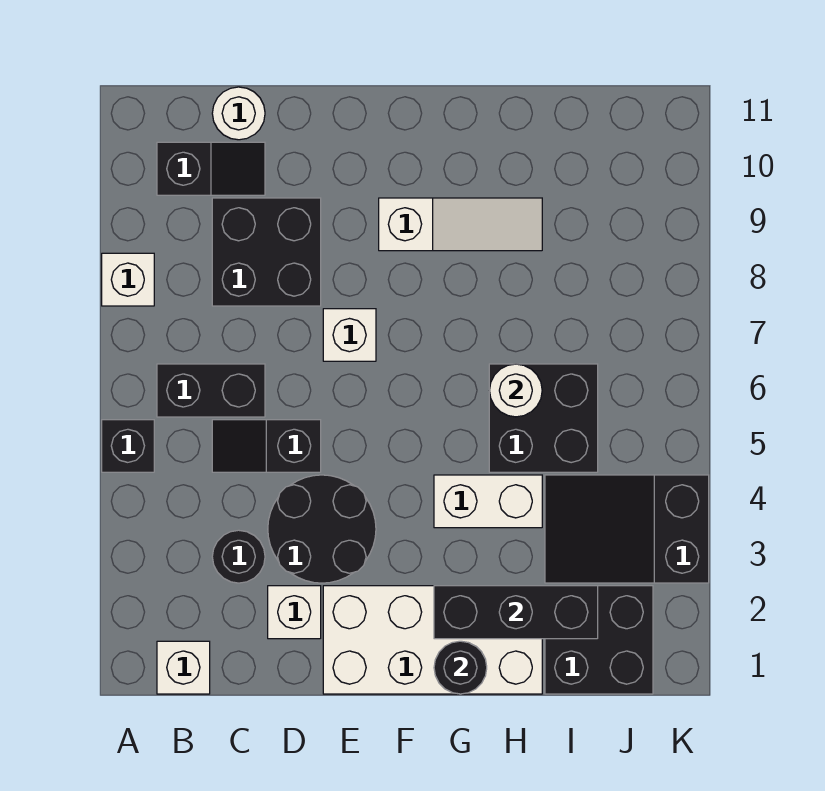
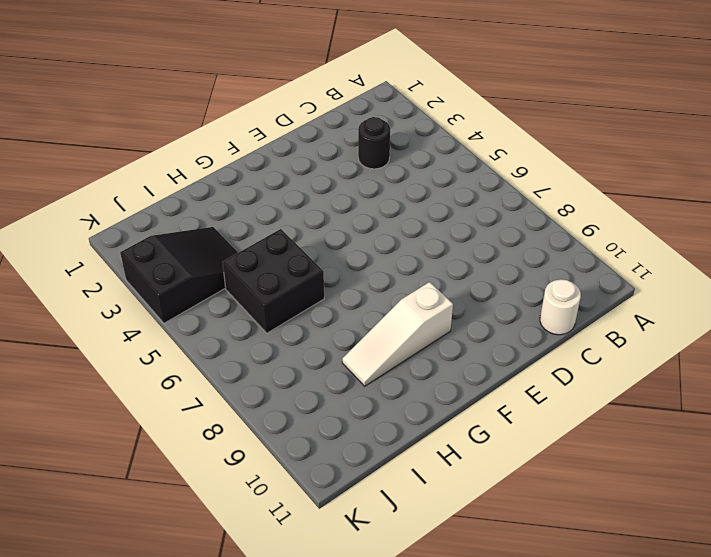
none -> black 1x1 brick [102,420,154,472]
none -> white 1x1 brick [102,253,154,306]
none -> white 1x1 brick [157,641,210,694]

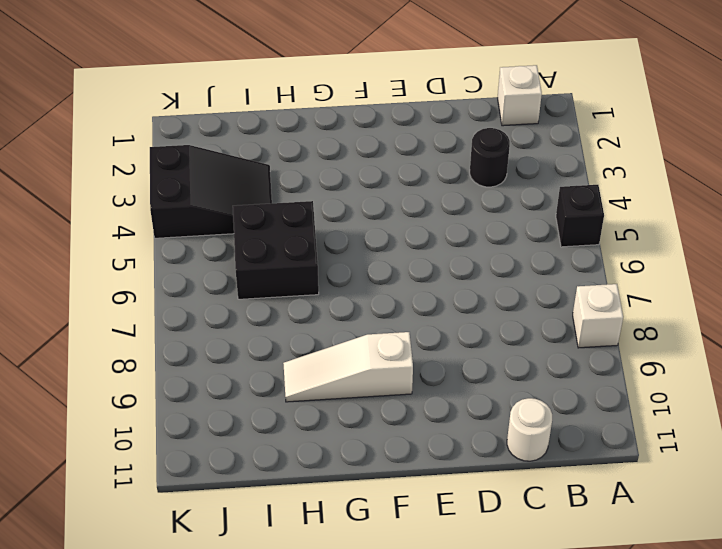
none -> black 1x2 brick [157,364,265,417]
none -> black 1x2 slope [157,142,265,195]
none -> black 1x2 slope [212,420,321,472]

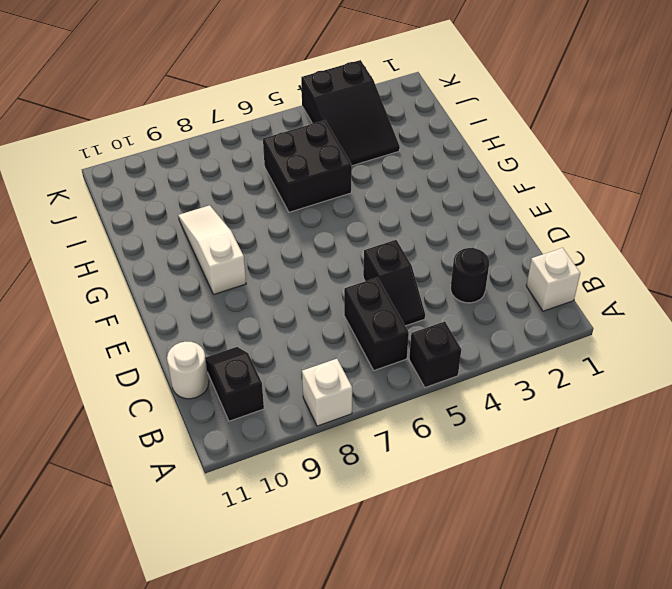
none -> black 2x2 brick [212,198,321,306]
none -> white 1x1 brick [268,586,321,639]
none -> black 2x2 round brick [268,475,376,583]

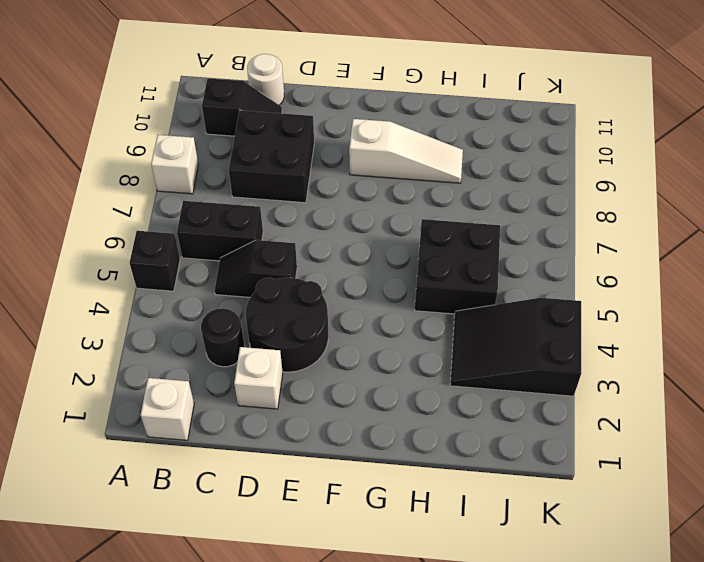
none -> white 2x4 brick [323,586,542,694]
none -> white 1x1 brick [323,309,376,361]
none -> white 1x2 brick [434,475,542,528]

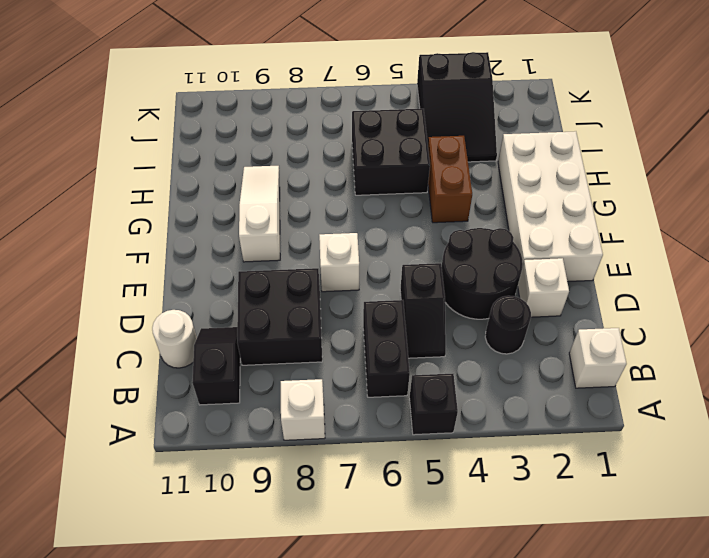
brown 1x2 brick [428,136,472,223] -> white 1x2 brick [434,475,542,528]
none -> black 2x2 brick [545,586,653,694]
none -> black 1x1 round brick [434,641,487,694]
none -> black 1x3 brick [434,586,598,639]

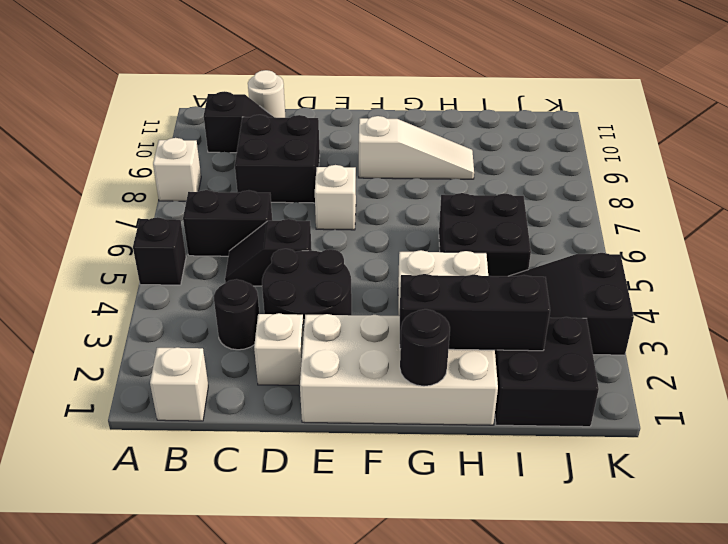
none -> white 1x1 round brick [489,364,542,417]

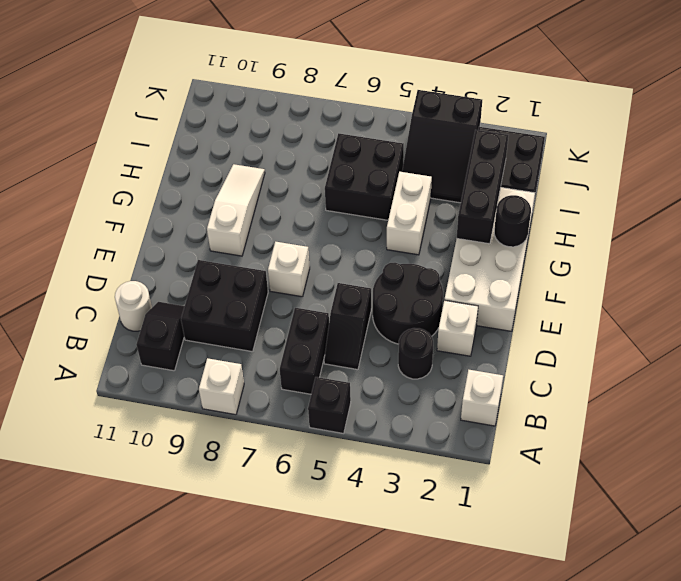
none -> white 1x1 round brick [489,364,542,417]

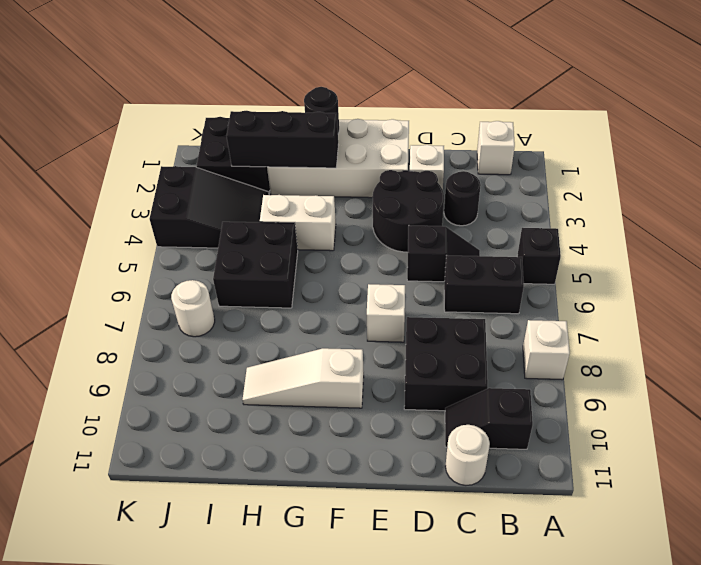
white 1x1 round brick [171,280,215,337] -> white 1x1 round brick moved to [489,364,542,417]

